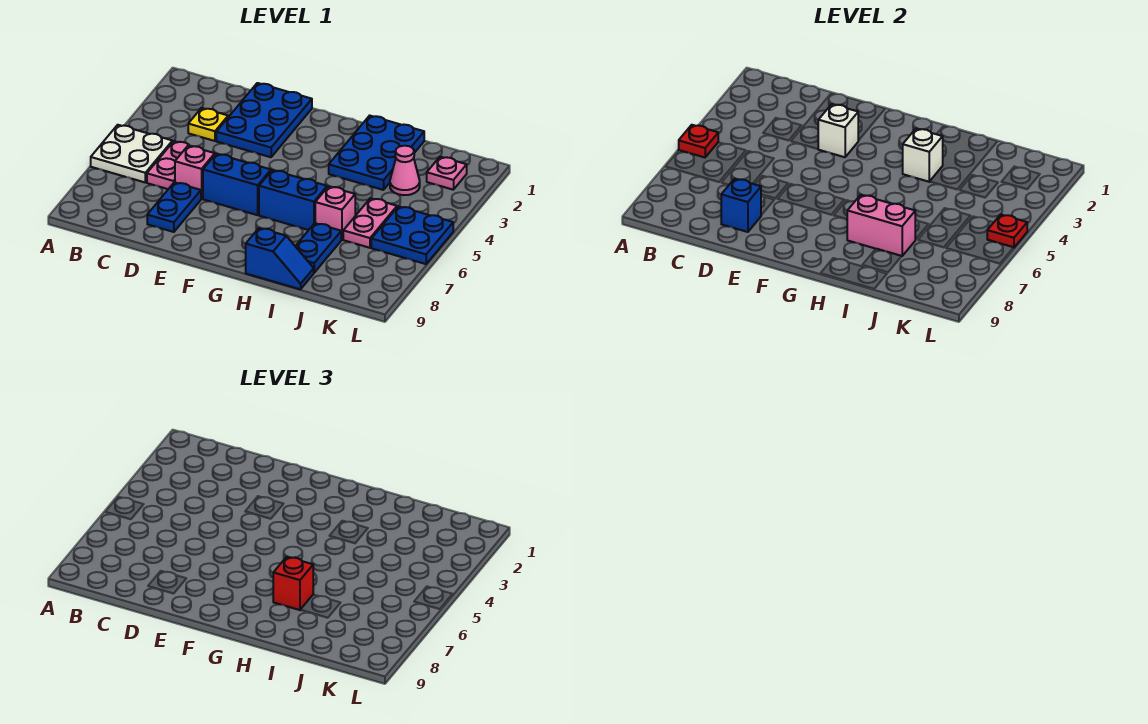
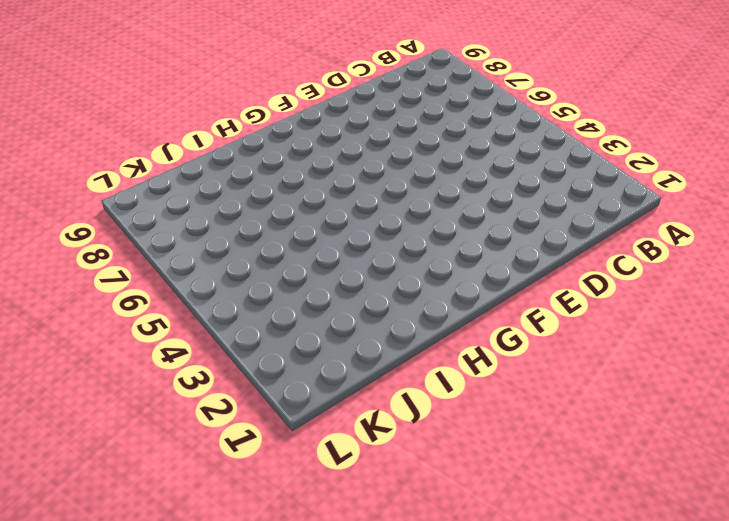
none -> white 2x2 plate [91,125,172,182]
none -> yellow 1x1 plate [188,108,228,141]
none -> pink 1x2 plate [147,141,193,189]

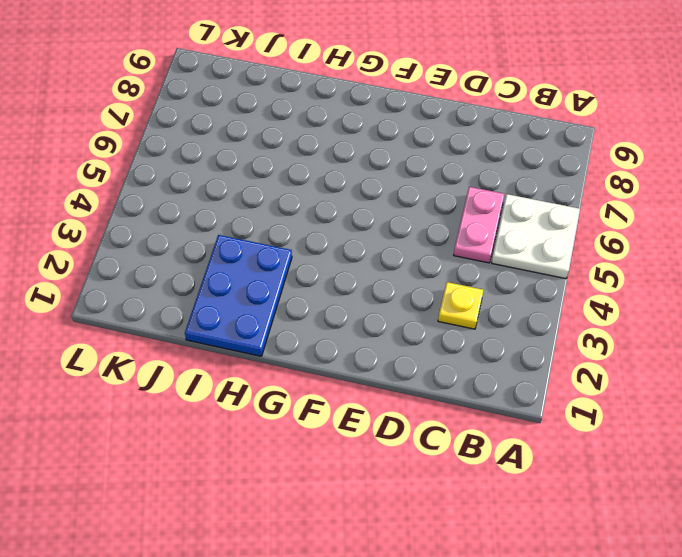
none -> blue 2x3 plate [216,83,312,157]
none -> pink 1x1 brick [175,146,215,199]
none -> blue 1x2 plate [147,182,201,232]

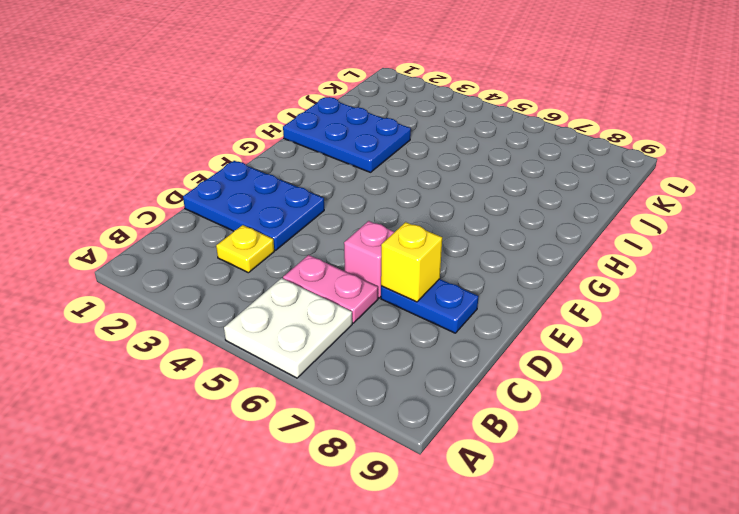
yellow 1x1 brick [381,222,442,302] -> none
none -> blue 1x2 brick [203,154,271,215]
none -> blue 1x2 brick [259,170,327,230]
none -> blue 1x2 slope [246,228,314,289]

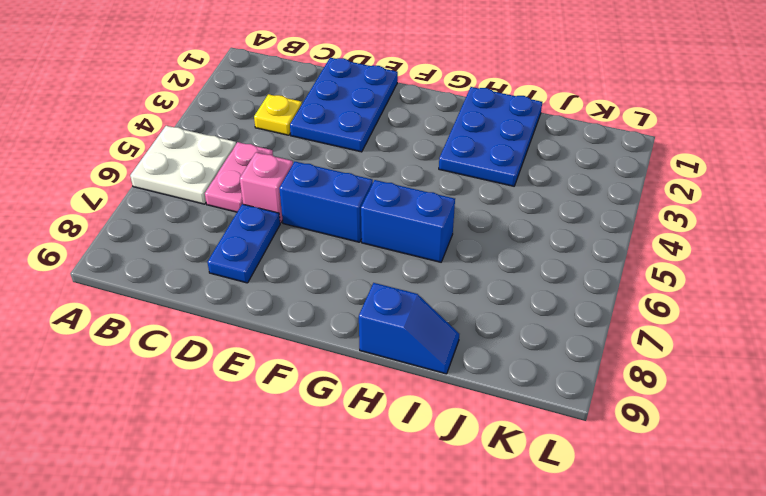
none -> pink 1x1 brick [315,186,355,240]
none -> blue 1x2 plate [295,223,341,273]
none -> pink 1x1 cone [390,146,420,195]

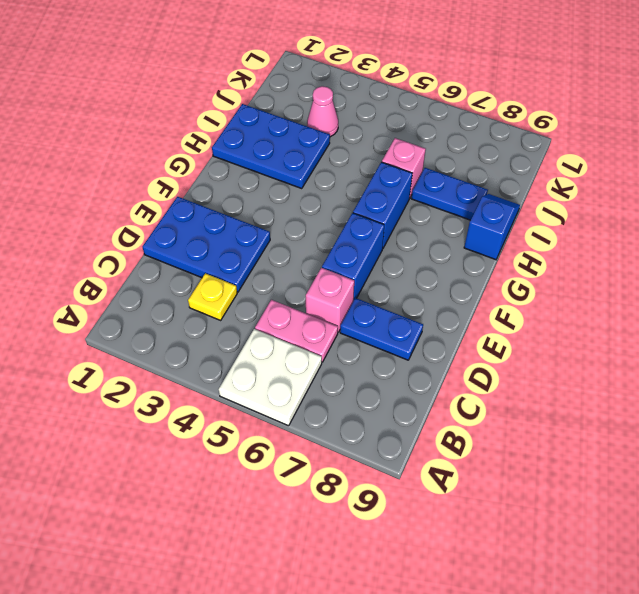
none -> pink 1x2 plate [343,198,397,248]
none -> pink 1x1 plate [427,157,467,190]
none -> blue 2x2 plate [371,206,453,264]

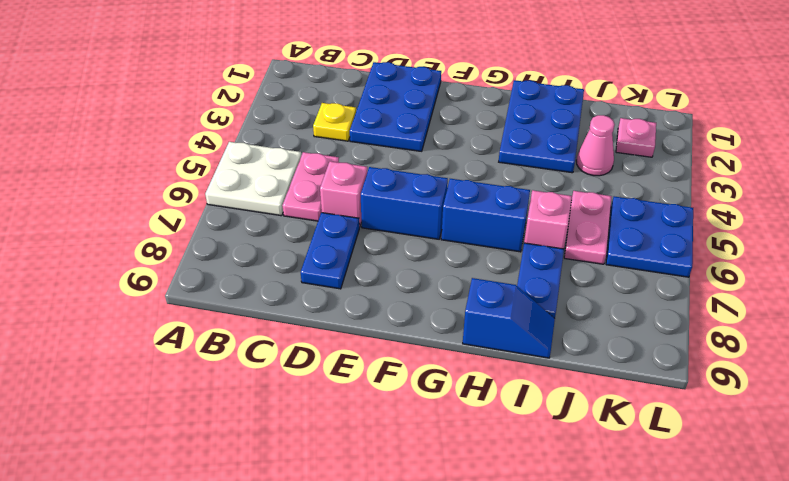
none -> red 1x1 plate [679,125,718,157]
none -> blue 1x1 brick [721,179,761,232]
none -> white 1x1 brick [818,104,858,157]

